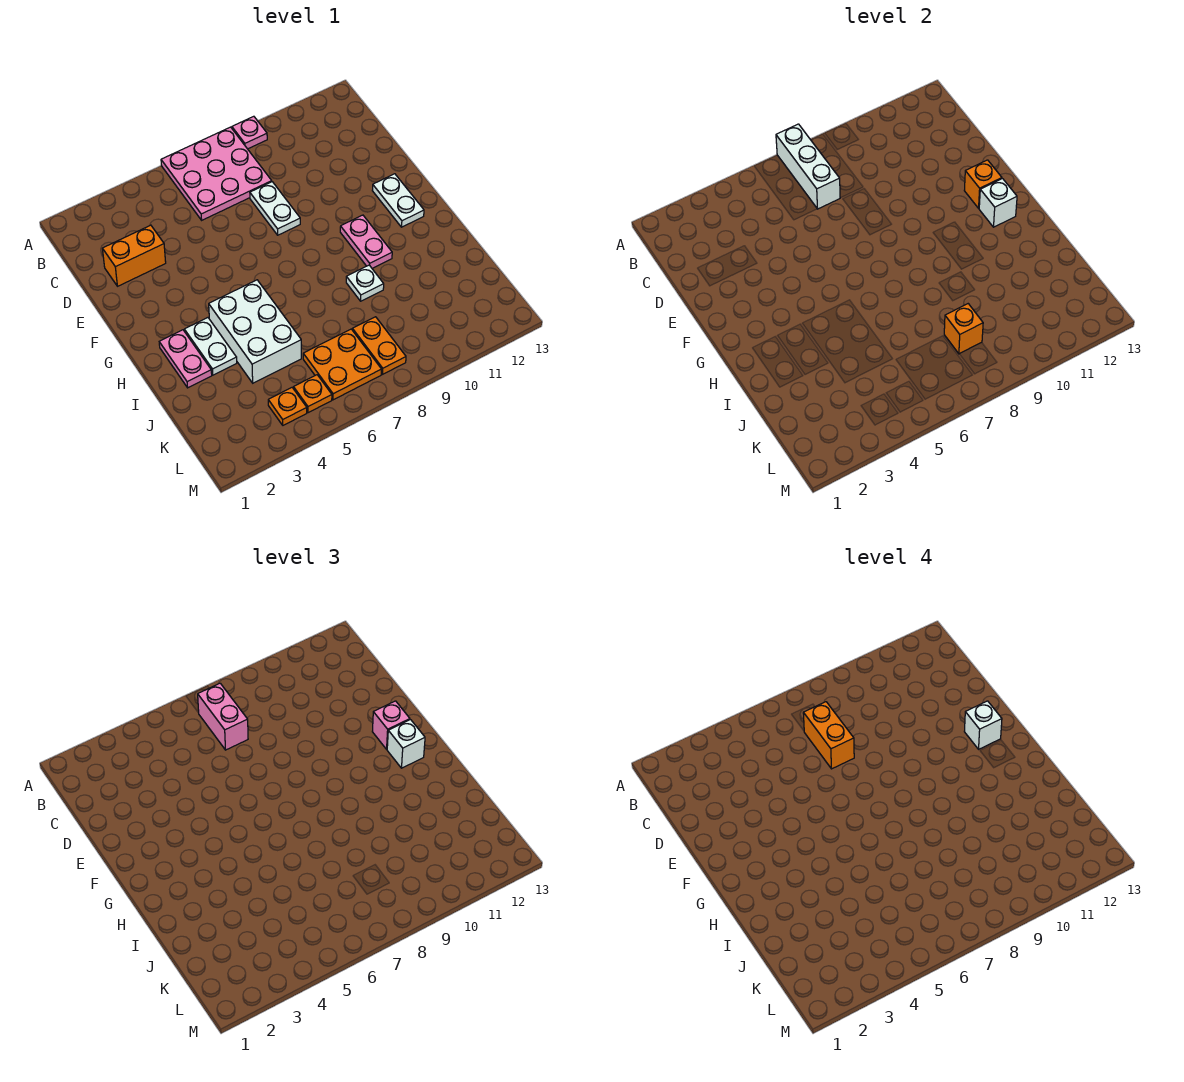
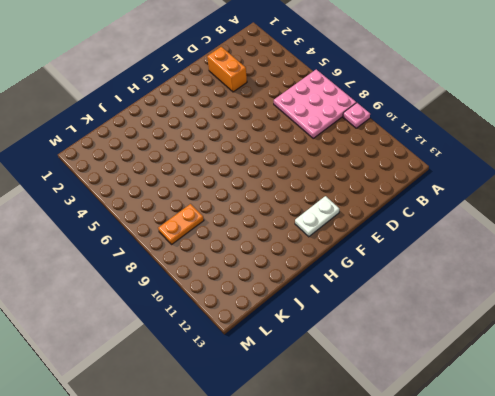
none -> white 1x2 plate [250,182,300,235]
none -> pink 1x2 plate [340,215,392,268]
none -> pink 1x2 plate [159,330,212,388]

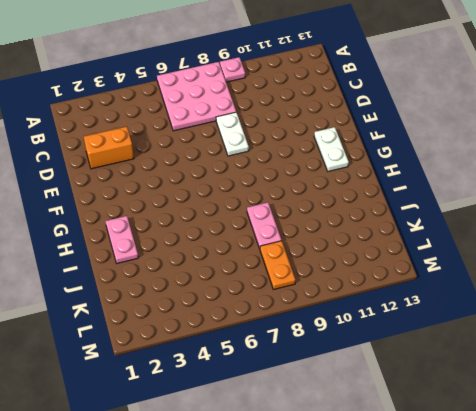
pink 1x2 plate [247,202,281,249] -> pink 1x2 plate moved to [340,215,392,268]
none -> white 1x2 plate [184,318,237,375]
none -> white 2x3 brick [209,280,301,383]
none -> white 1x1 plate [346,265,384,301]

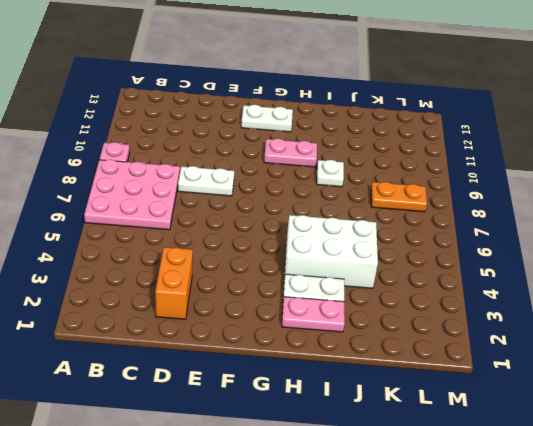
none -> orange 2x2 plate [303,329,382,400]
none -> orange 1x1 plate [268,388,307,425]
none -> orange 1x1 plate [293,375,332,413]

